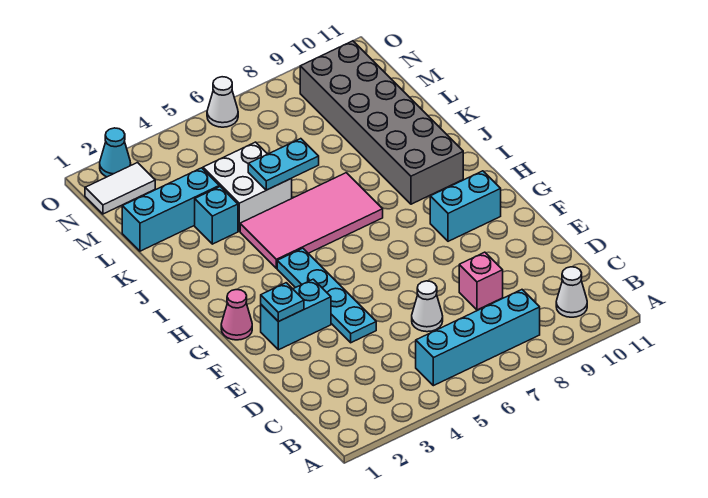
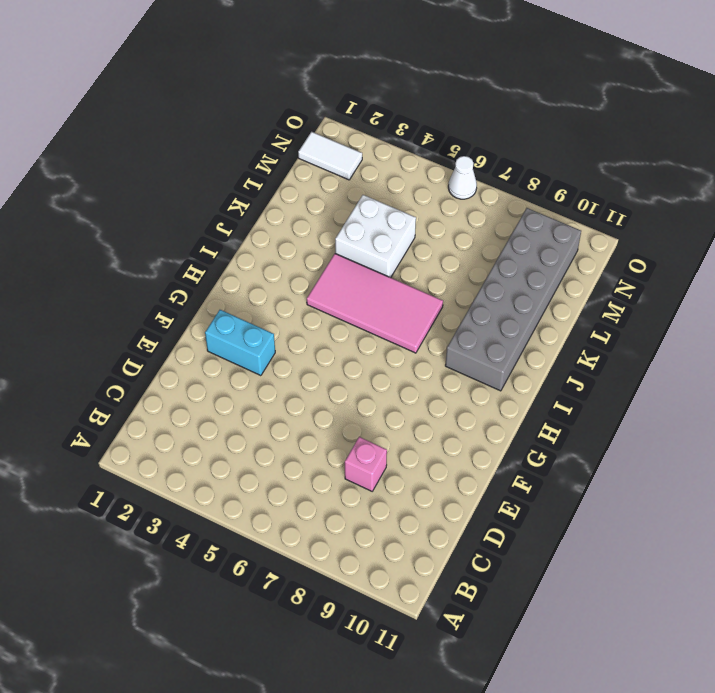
none -> cyan 1x4 brick [416,290,540,386]
none -> white 1x1 cone [556,267,587,317]
none -> white 1x1 cone [412,281,443,332]

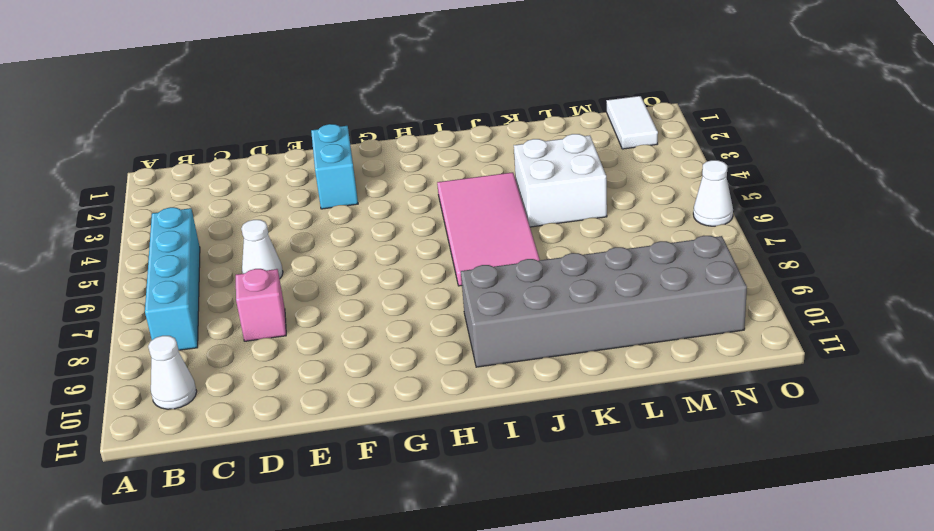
none -> cyan 1x4 plate [277,248,376,343]
none -> pink 1x1 cone [221,290,252,340]
none -> cyan 1x2 brick [430,171,501,241]

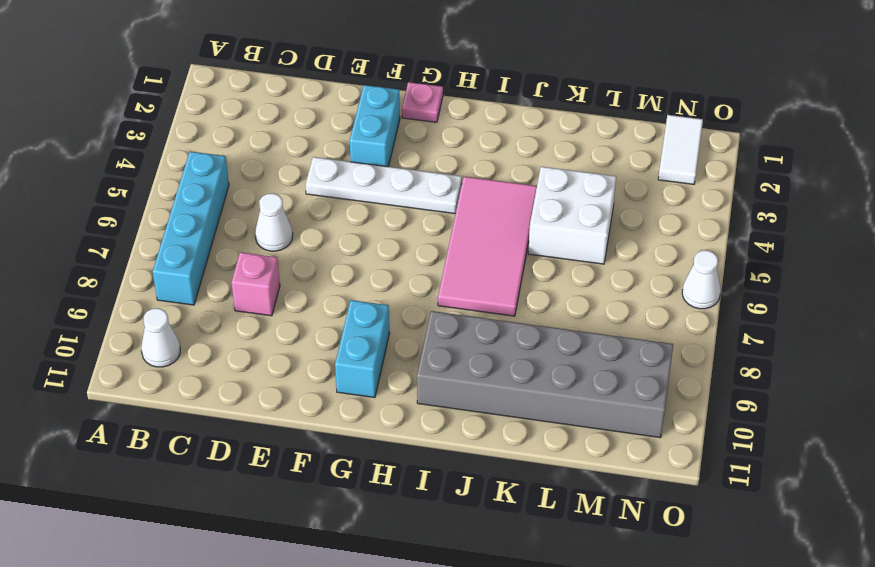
white 1x4 plate [305,157,462,214] -> cyan 1x4 plate [277,248,376,343]
pink 1x1 plate [402,82,443,122] -> pink 1x1 cone [221,290,252,340]
none -> cyan 1x1 brick [195,187,238,244]
none -> cyan 1x3 brick [122,168,219,251]
none -> cyan 1x1 cone [100,128,131,177]

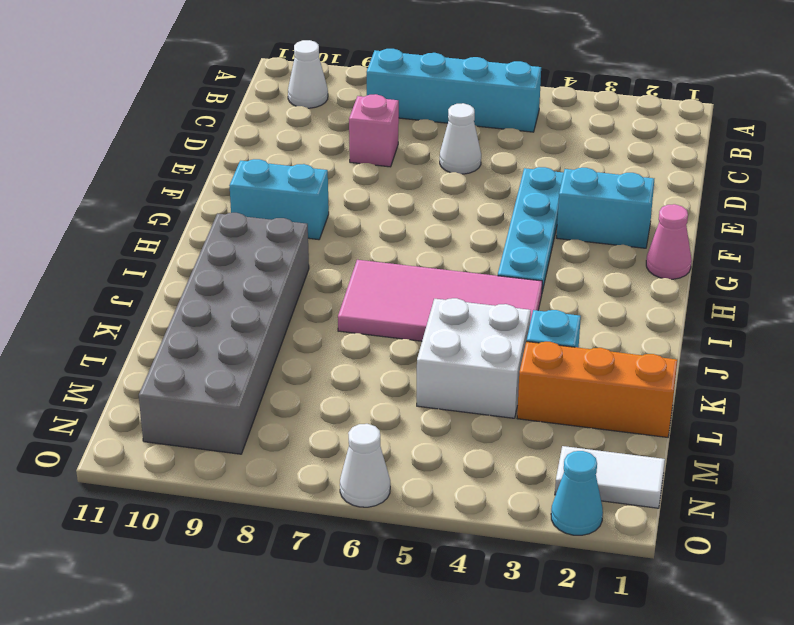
orange 1x3 brick [517,341,677,437] -> cyan 1x3 brick [122,168,219,251]
none -> cyan 1x1 plate [261,283,304,322]
none -> cyan 1x2 plate [248,139,319,190]

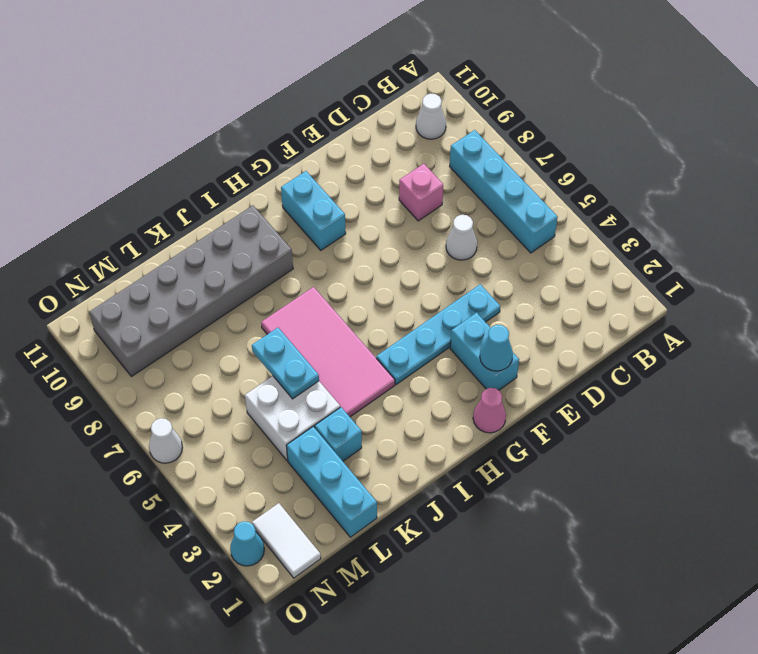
cyan 1x1 cone [480,325,513,371] -> cyan 1x1 plate [261,283,304,322]

